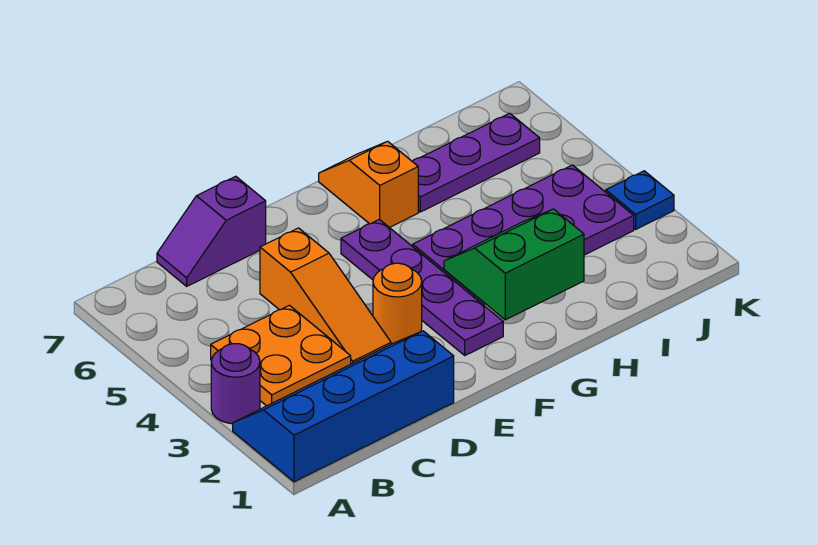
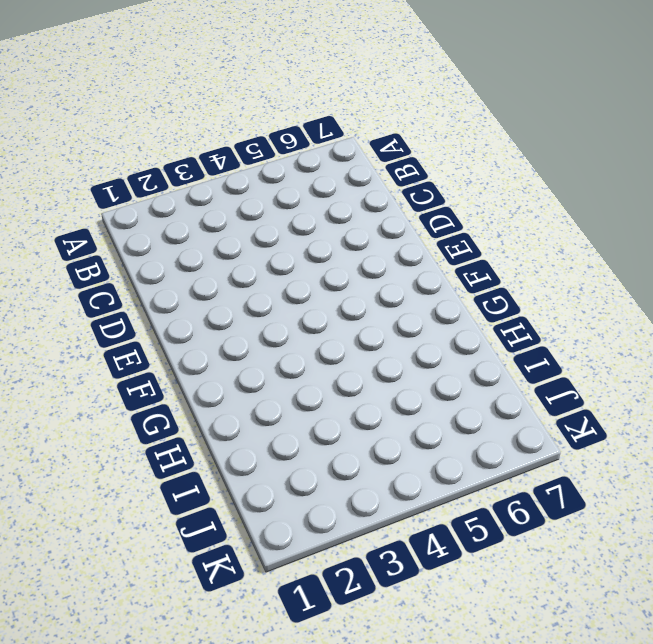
none -> blue 2x4 slope [233,331,454,482]
none -> purple 1x1 round brick [211,344,260,424]
none -> orange 2x2 plate [211,305,351,406]

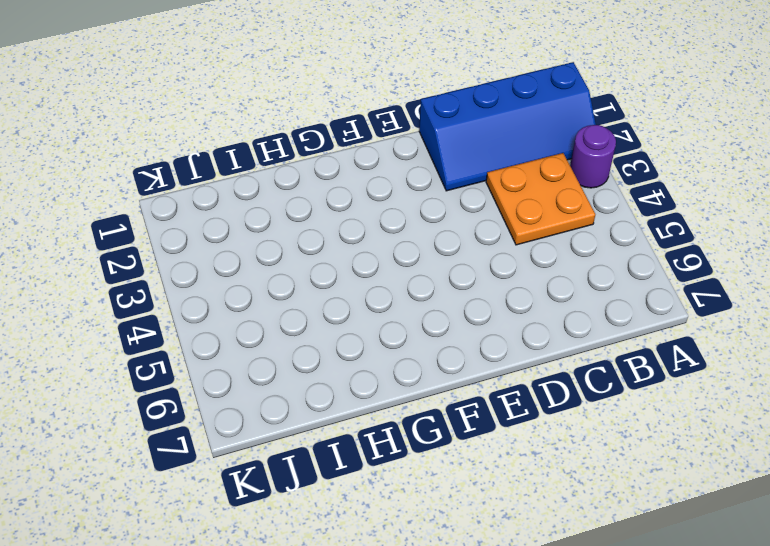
none -> purple 1x2 slope [157,176,266,286]
none -> orange 1x3 slope [260,228,391,364]
none -> orange 1x1 round brick [373,263,422,343]

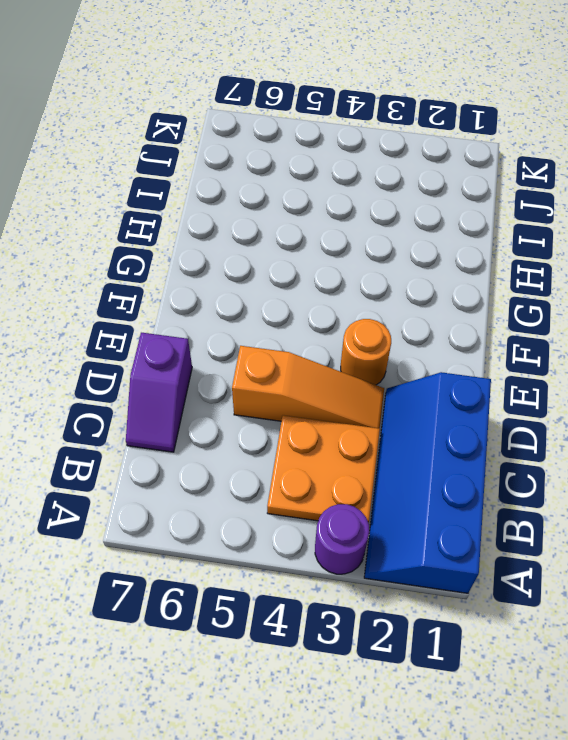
none -> purple 1x4 plate [341,219,503,355]
none -> purple 2x4 plate [413,165,634,305]
none -> orange 1x2 slope [319,141,418,228]

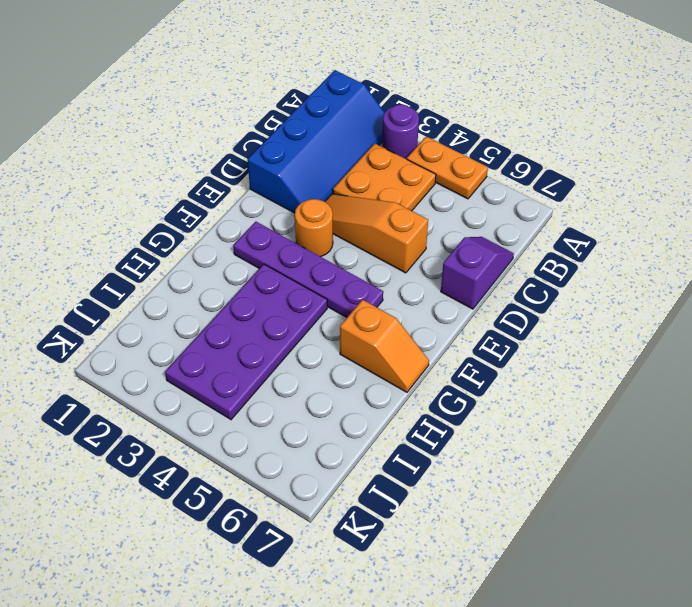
orange 1x2 plate [407,136,488,199] -> none
none -> purple 1x3 plate [412,113,540,212]
none -> blue 1x1 plate [606,171,674,229]
none -> green 2x2 slope [444,209,584,320]

